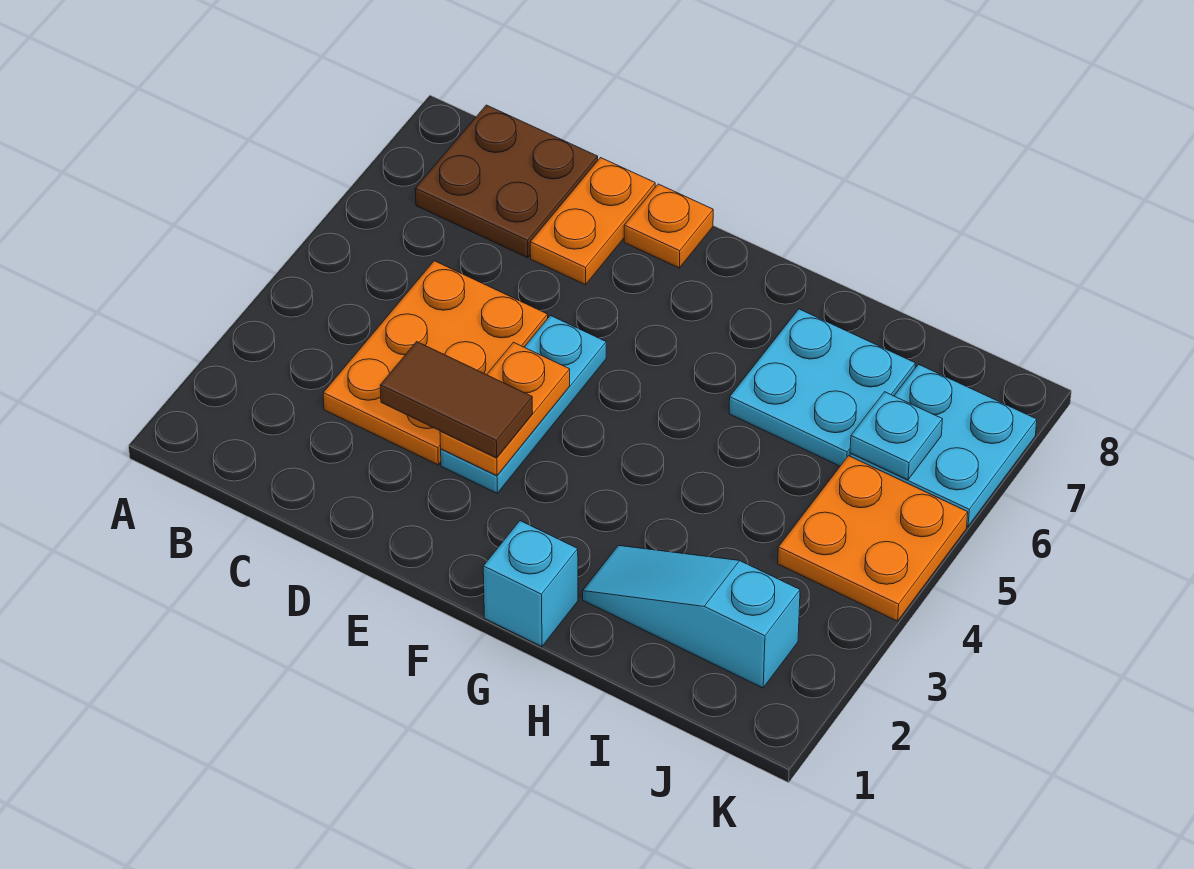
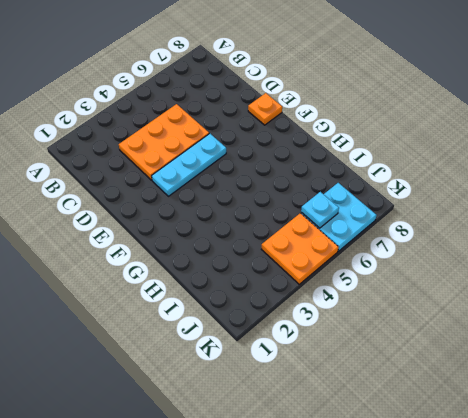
none -> brown 2x2 plate [415,105,598,258]
none -> orange 1x2 plate [530,158,655,285]
none -> cyan 1x1 brick [483,521,578,647]

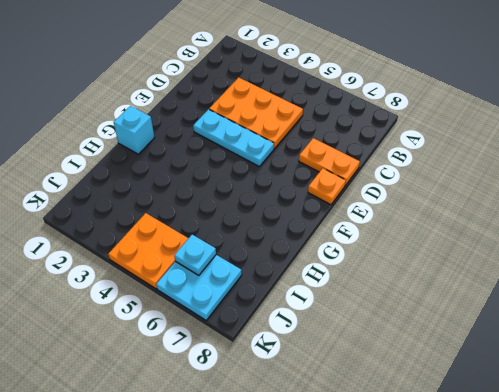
none -> brown 2x2 plate [415,105,598,258]
none -> cyan 1x3 slope [583,546,800,688]
none -> cyan 2x2 plate [729,309,915,466]

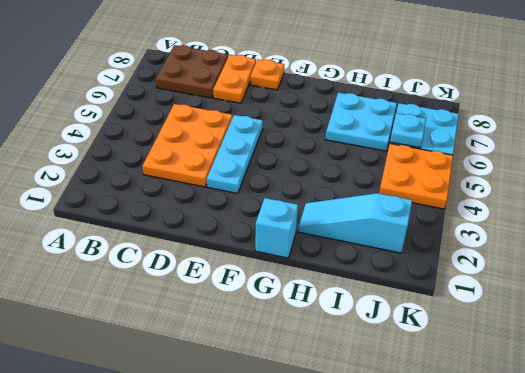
none -> orange 1x2 plate [440,342,570,476]
none -> brown 1x2 tile [380,342,533,458]

